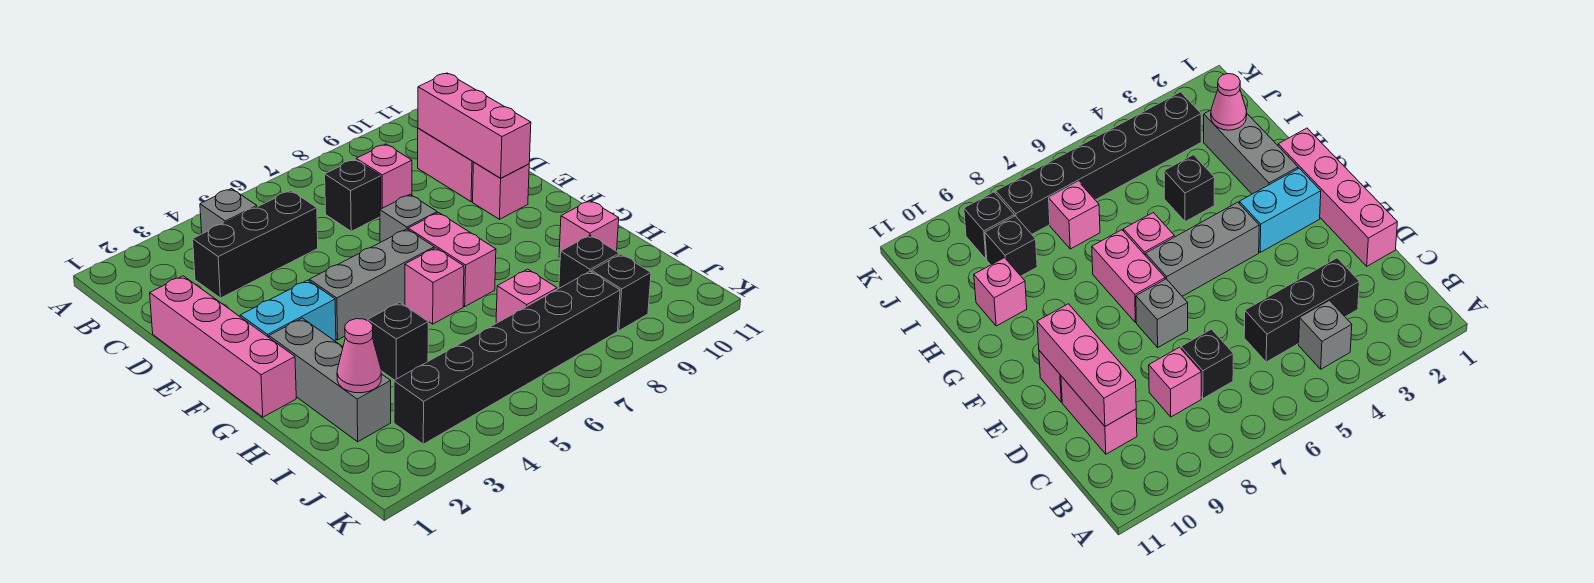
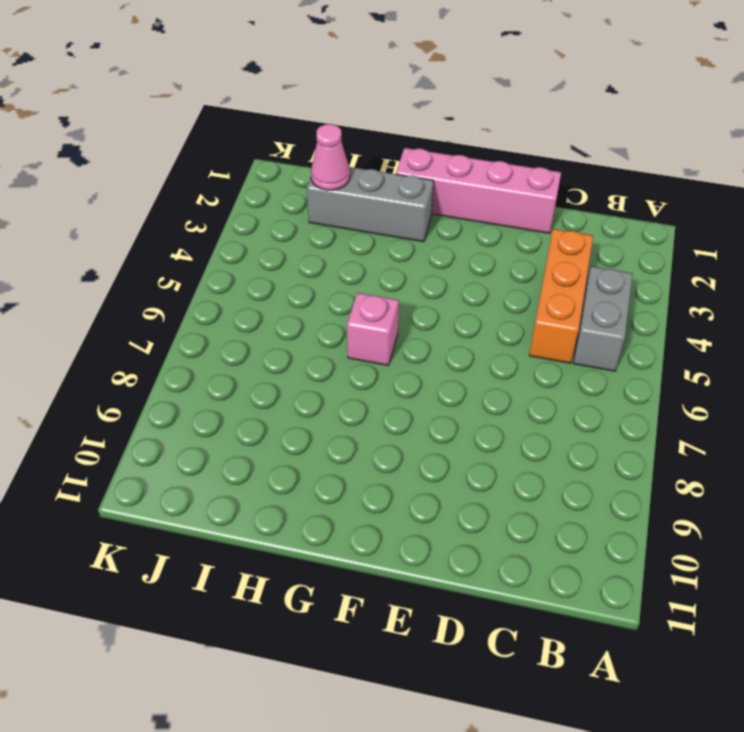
grey 1x2 brick [573,266,633,371] -> grey 1x1 brick [200,189,257,234]
orange 1x3 brick [529,229,593,363] -> black 1x3 brick [193,191,318,298]
none -> black 1x1 brick [325,159,381,231]
none -> pink 1x1 brick [356,144,412,209]
none -> pink 1x2 brick [418,128,473,202]

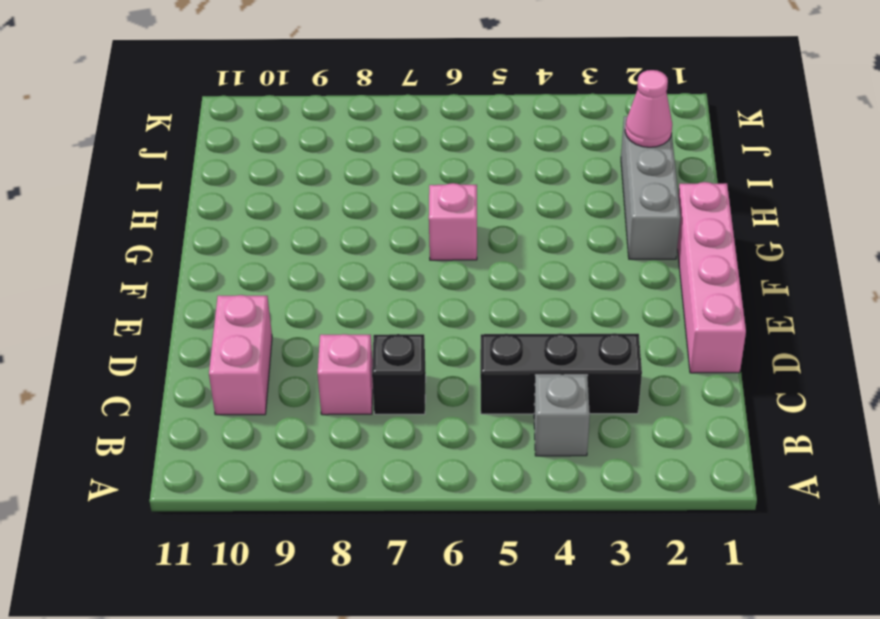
none -> grey 1x1 brick [380,195,437,242]
none -> pink 1x1 brick [473,162,529,219]
none -> cyan 1x2 brick [240,280,336,341]

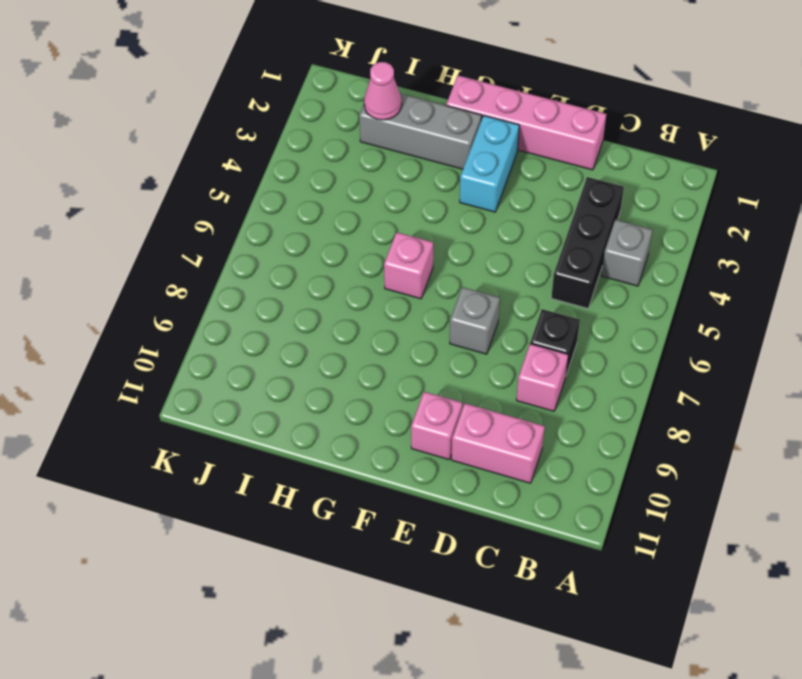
none -> grey 1x3 brick [309,229,434,340]
none -> pink 1x2 brick [408,213,496,306]
none -> black 1x1 brick [368,302,428,380]

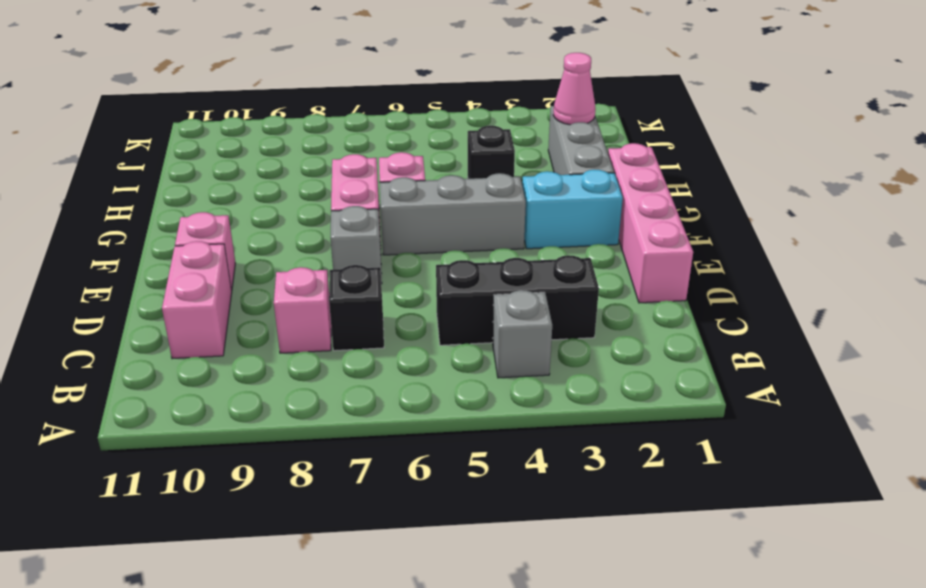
none -> pink 1x1 brick [559,200,619,257]
none -> pink 1x1 brick [496,269,557,323]
none -> black 1x1 brick [559,235,619,288]

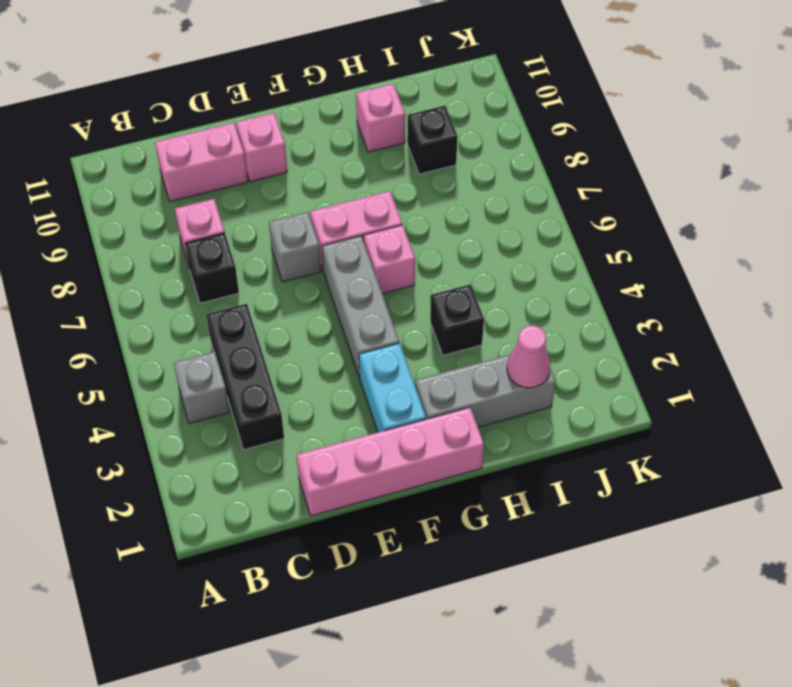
none -> pink 1x1 brick [496,269,557,323]
none -> black 1x6 brick [394,271,620,444]
none -> black 1x1 brick [592,254,651,331]

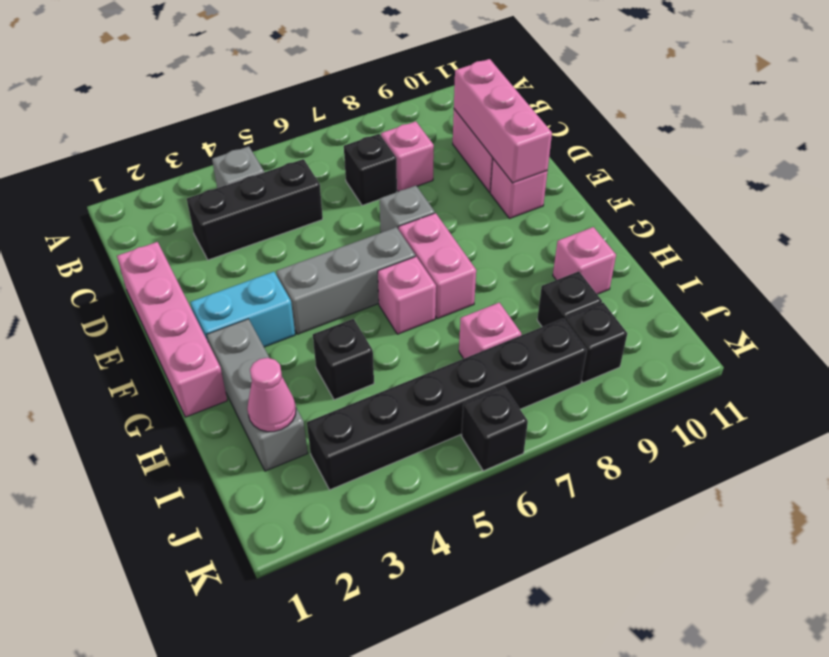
black 1x1 brick [462,387,528,471] -> none

